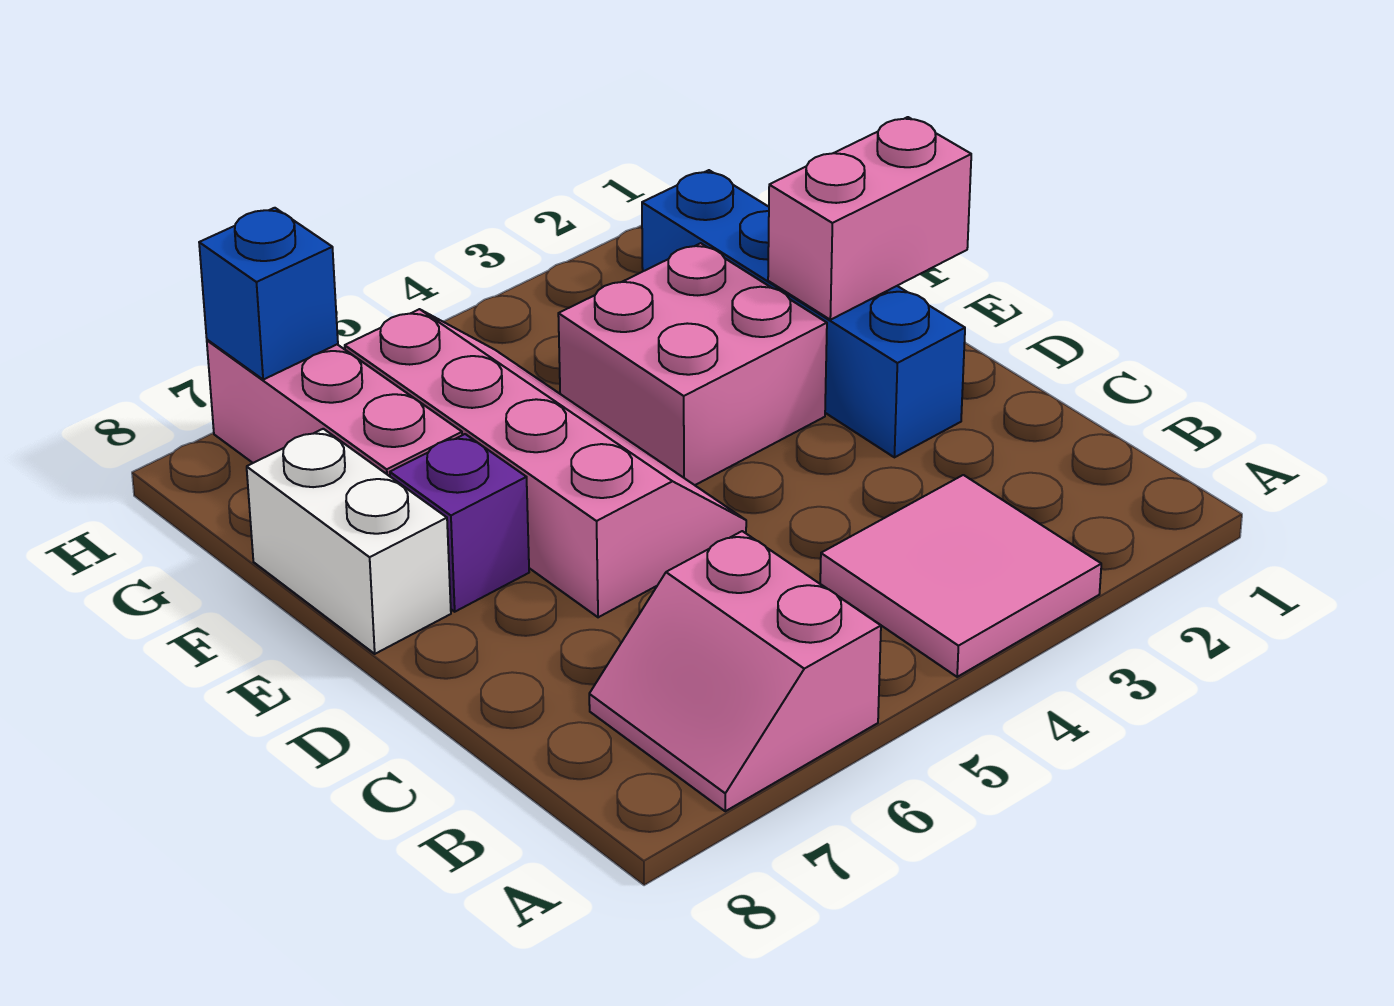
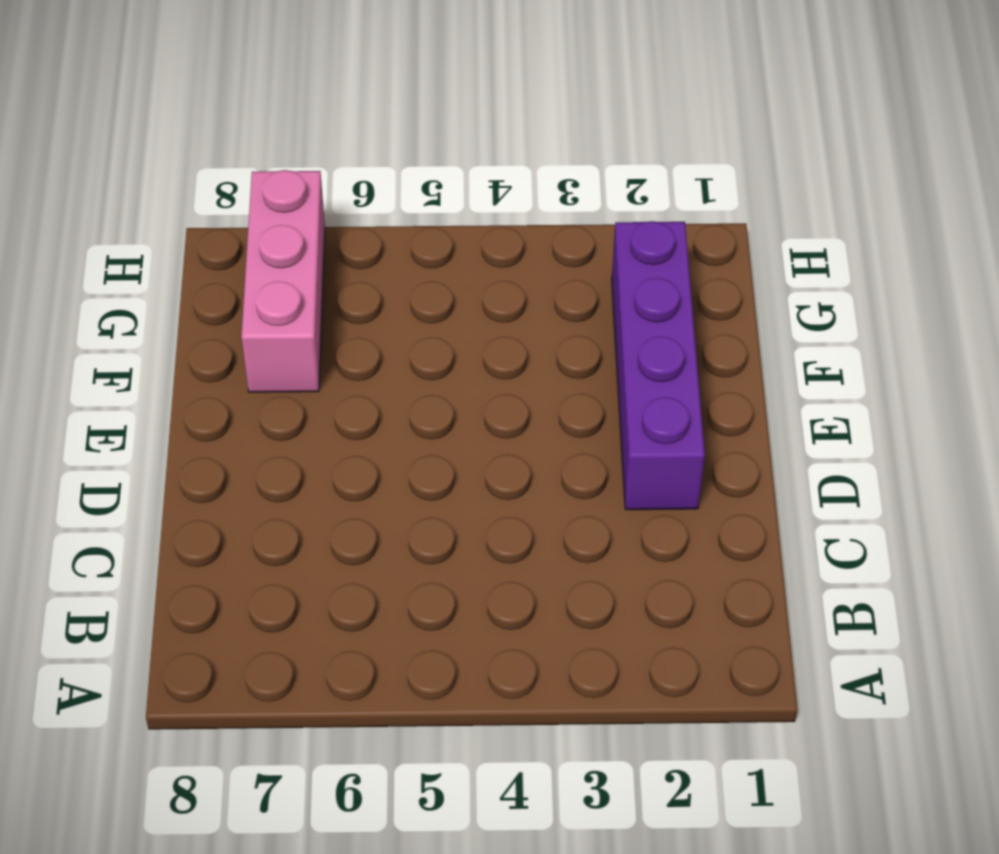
purple 1x4 brick [612,221,705,510] -> blue 1x4 brick [642,170,965,457]
none -> pink 2x2 tile [820,475,1101,677]
none -> pink 2x2 slope [589,531,881,811]

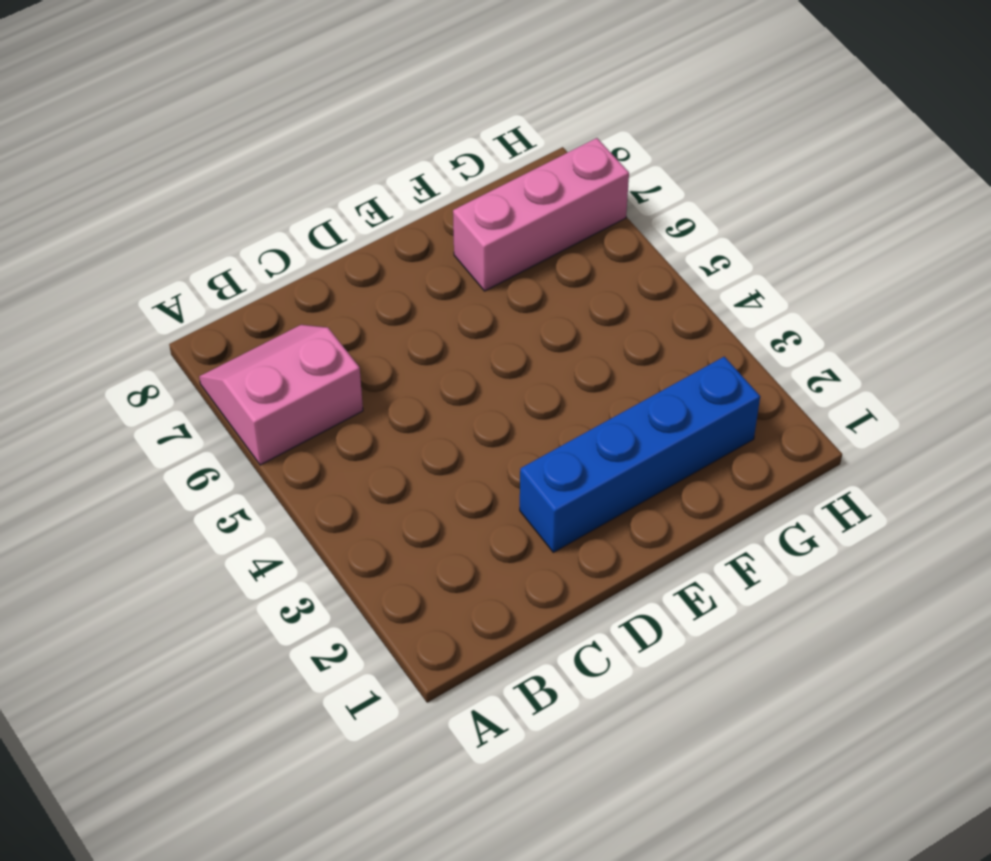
none -> pink 2x2 tile [820,475,1101,677]
none -> pink 2x4 slope [345,309,746,617]

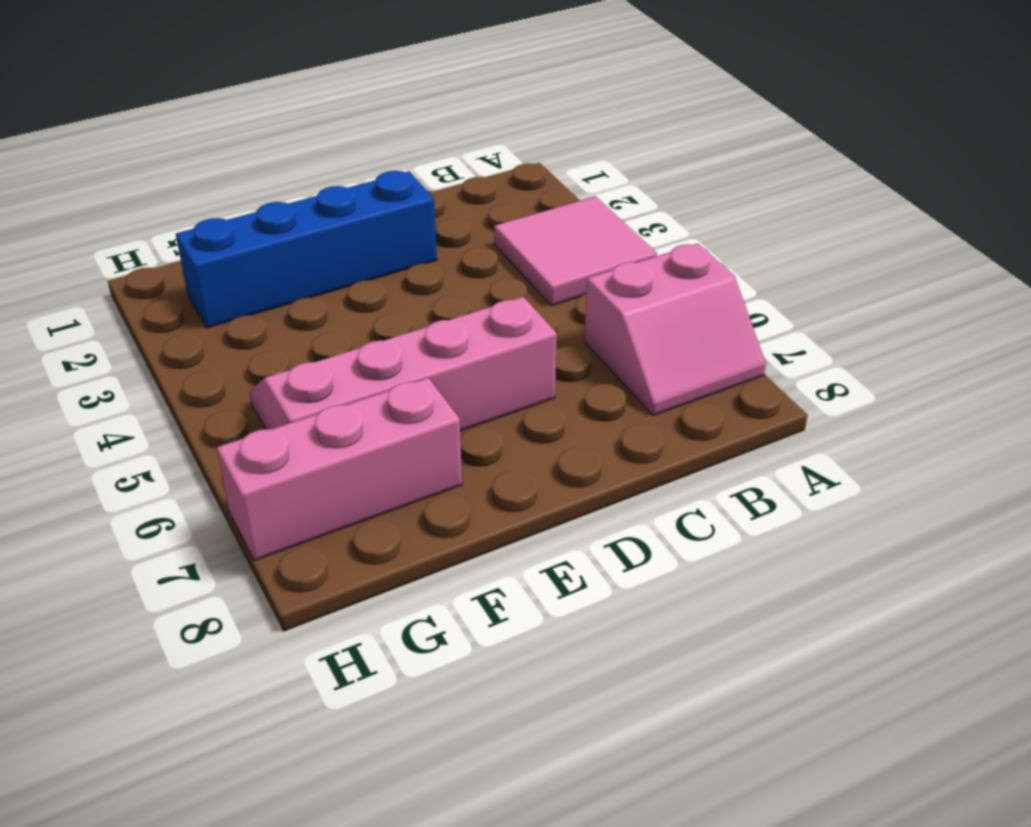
none -> pink 2x2 brick [558,243,827,485]
none -> purple 1x1 brick [390,434,529,612]

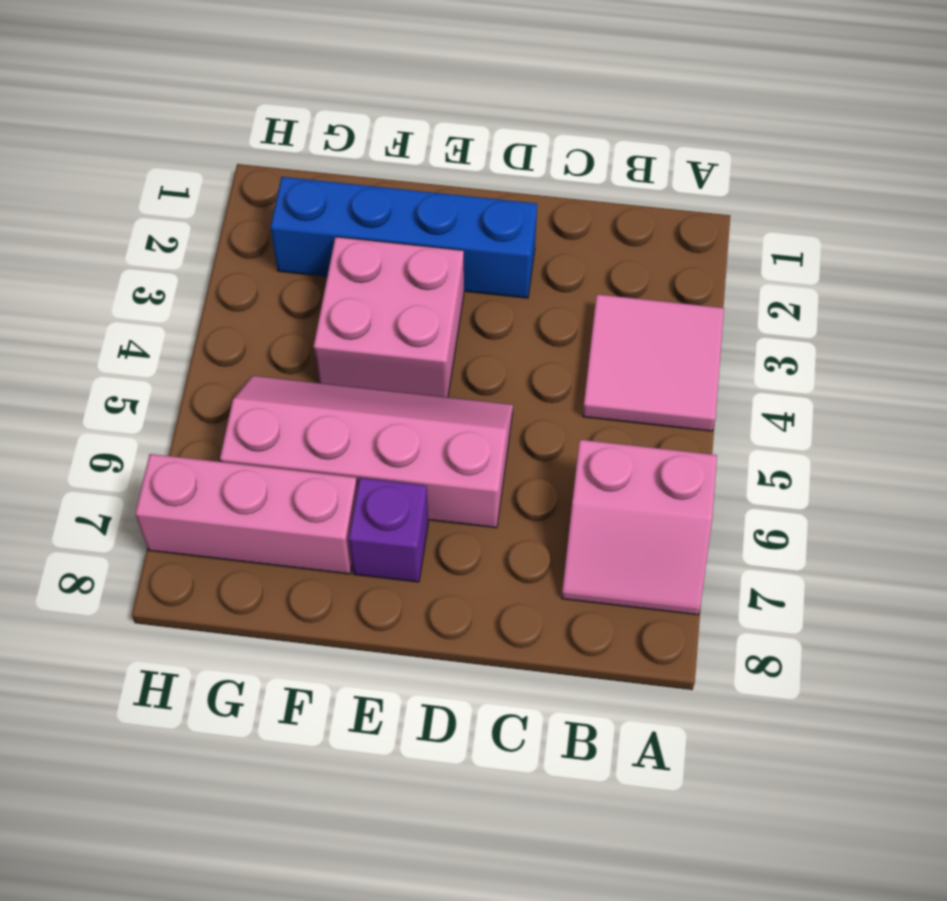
none -> white 1x2 brick [247,429,451,654]
none -> pink 1x2 brick [768,117,971,320]

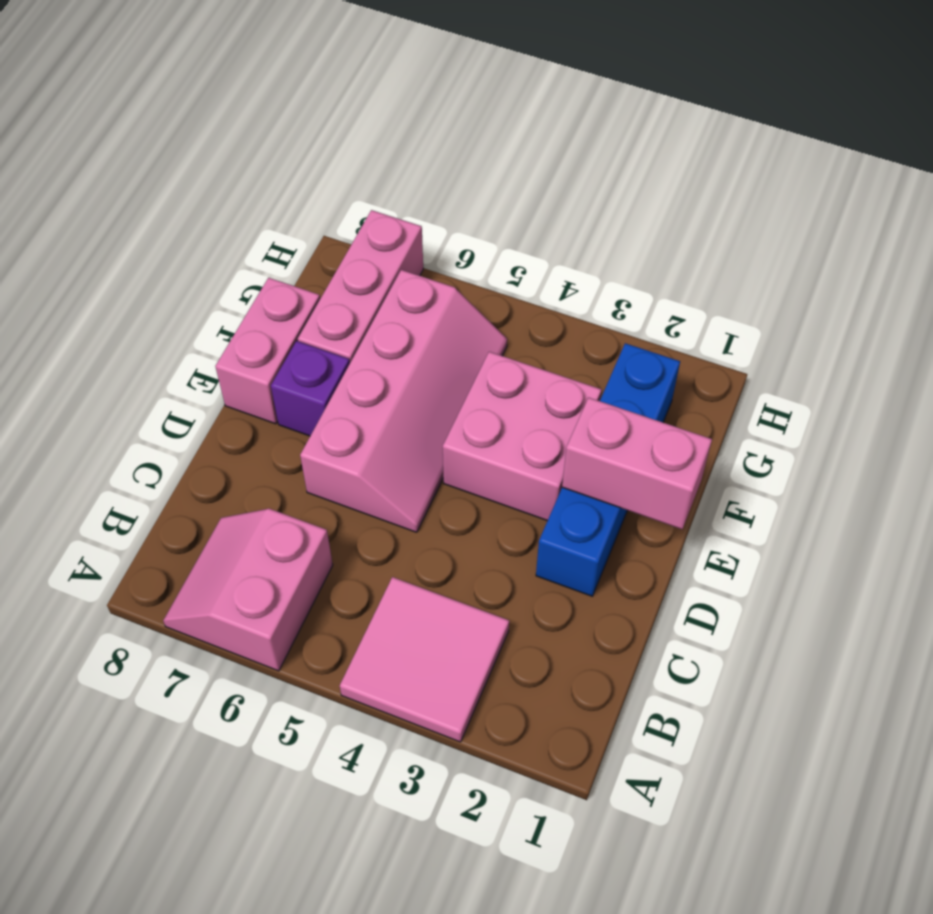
pink 1x2 brick [215,278,320,424] -> white 1x2 brick [247,429,451,654]
none -> blue 1x1 brick [199,208,338,380]

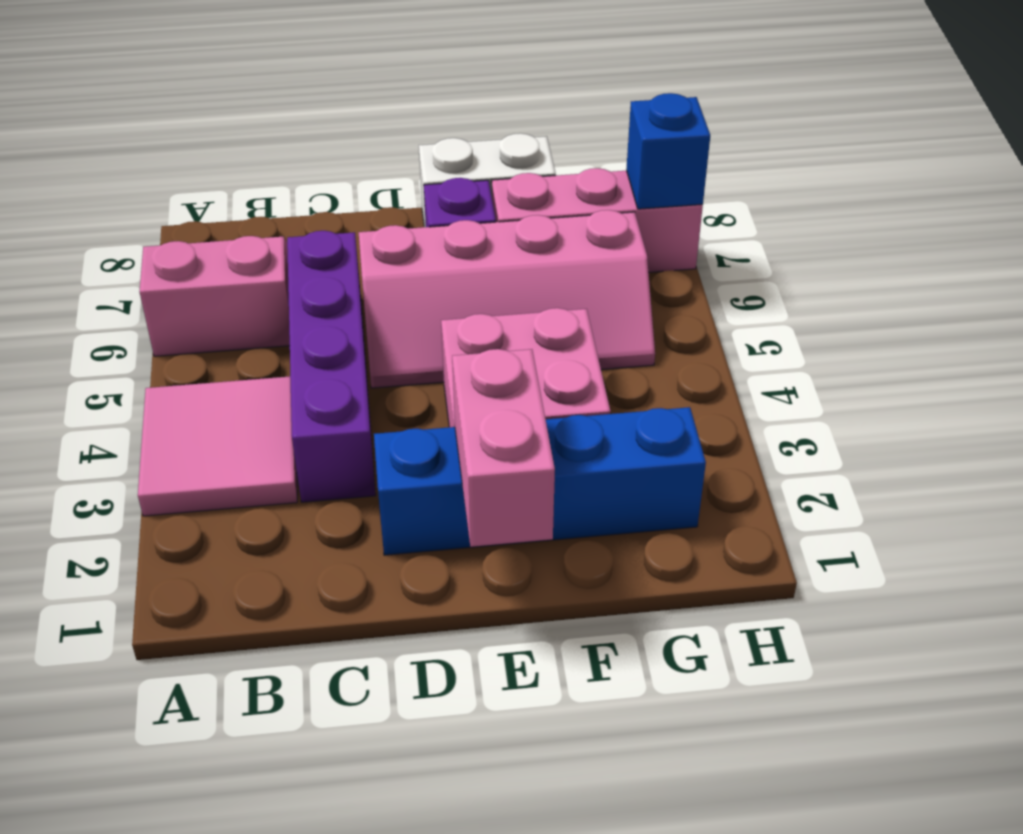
purple 1x4 brick [287,231,376,502] -> none

